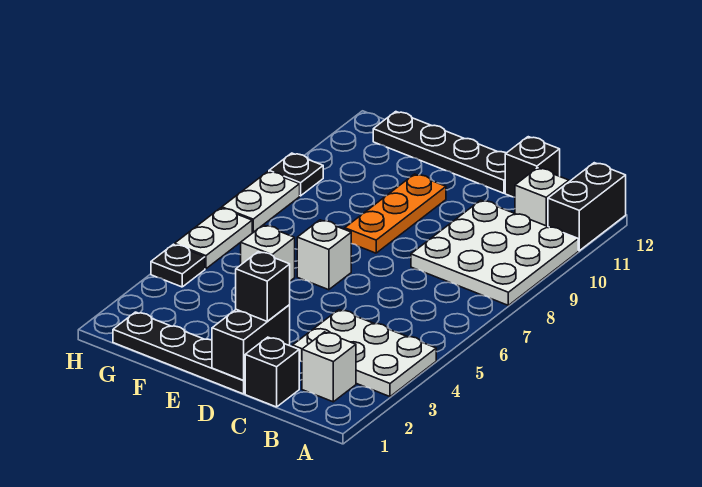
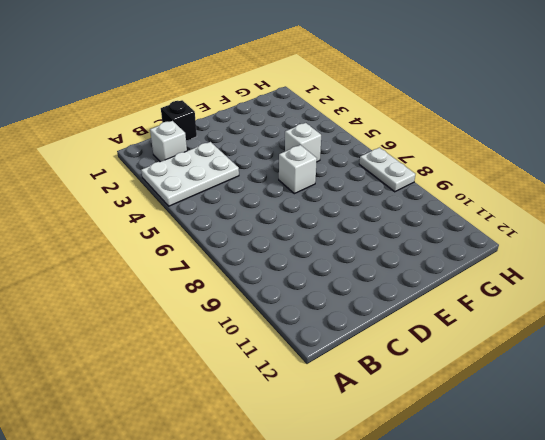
none -> white 3x3 plate [411,200,578,305]
none -> black 1x2 brick [548,163,626,251]
none -> white 1x1 brick [515,168,569,226]

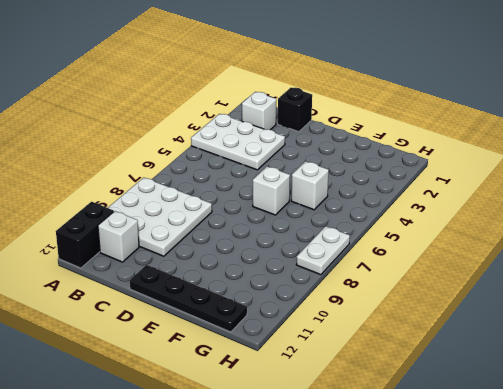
none -> black 1x1 brick [505,137,560,197]
none -> black 1x4 plate [113,312,245,394]
none -> orange 1x3 plate [345,174,446,253]

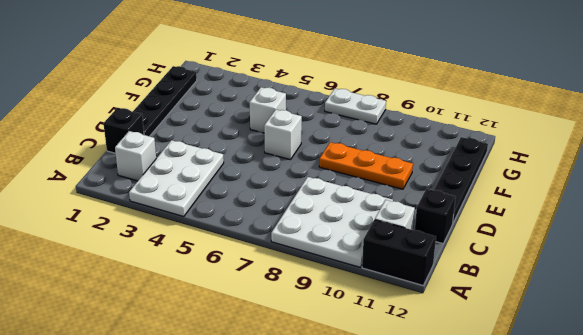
none -> black 1x1 plate [151,244,205,287]
none -> white 1x2 plate [175,208,252,269]
none -> black 1x1 plate [269,153,323,196]

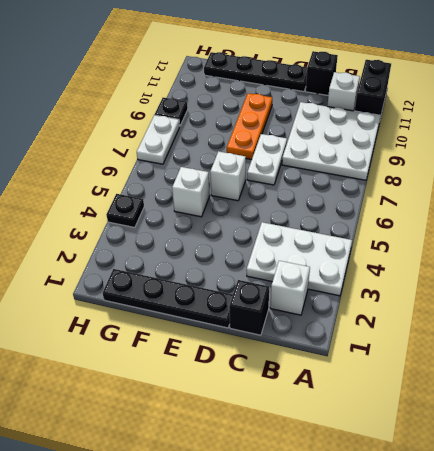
white 1x2 plate [247,134,287,185] -> white 1x2 plate moved to [175,208,252,269]
none -> black 1x2 brick [212,305,290,381]
none -> black 1x1 brick [236,252,290,321]

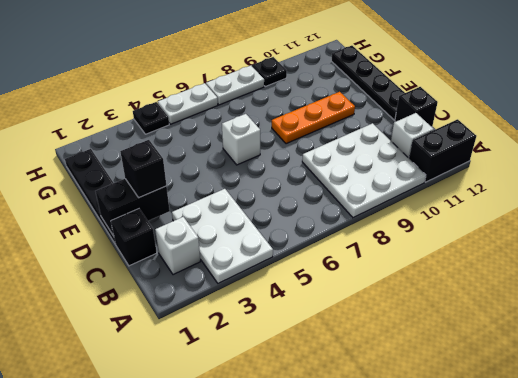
none -> white 1x1 brick [241,225,295,281]

